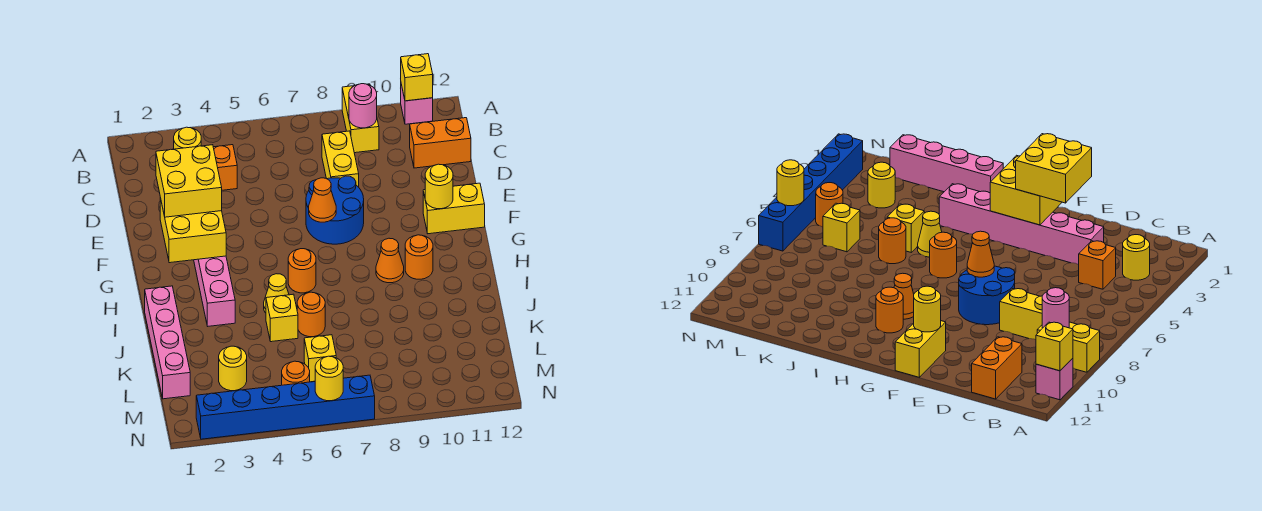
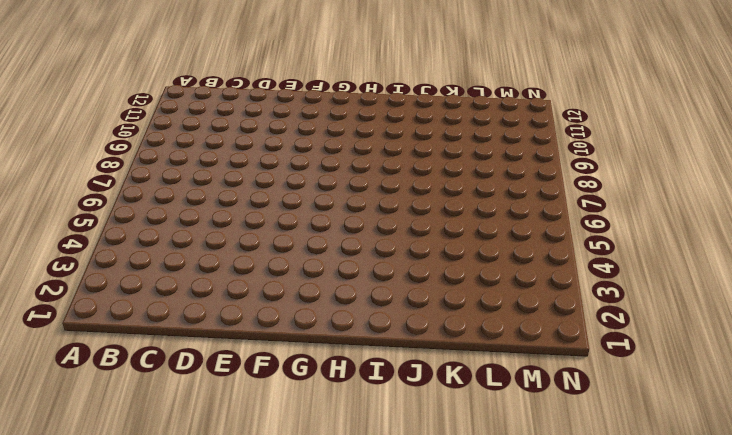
none -> yellow 1x2 brick [342,84,379,153]
none -> pink 1x1 brick [401,85,433,124]
none -> yellow 1x1 round brick [174,127,201,149]

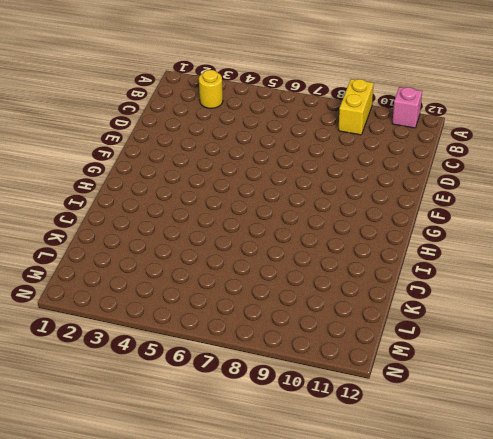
none -> orange 1x1 brick [213,145,237,190]
none -> yellow 1x2 brick [322,131,359,187]
none -> orange 1x2 brick [410,118,471,168]

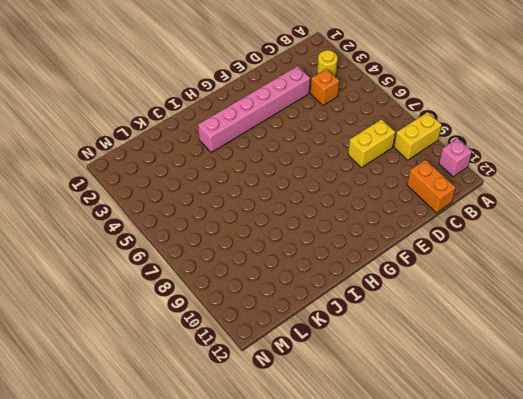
none -> blue 2x2 round brick [306,176,364,244]
none -> yellow 1x2 brick [423,183,485,234]
none -> orange 1x1 round brick [288,249,316,293]

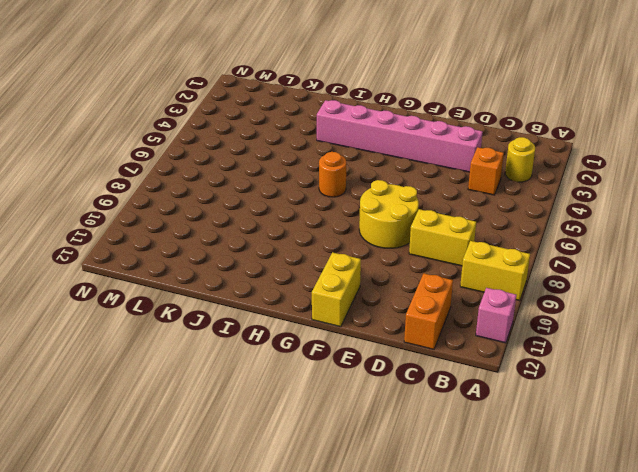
yellow 2x2 round brick [359,180,419,248] -> blue 2x2 round brick [306,176,364,244]
none -> orange 1x1 cone [376,238,404,283]
none -> orange 1x1 round brick [405,235,433,279]
none -> pink 1x4 brick [145,286,190,399]

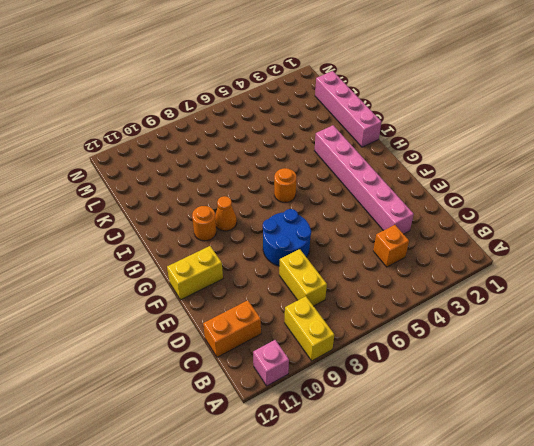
none -> yellow 1x1 round brick [174,127,201,149]
none -> yellow 1x1 cone [264,274,289,313]
none -> yellow 1x1 brick [266,294,298,342]

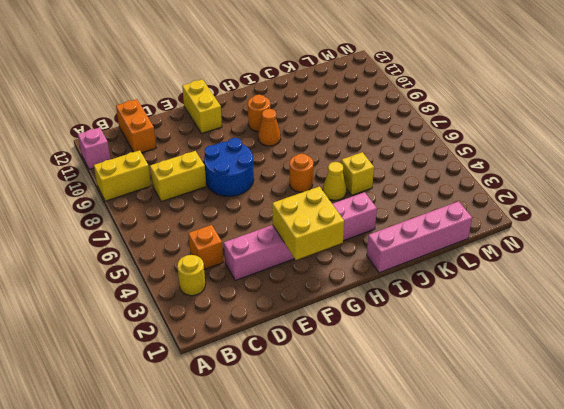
none -> orange 1x1 round brick [297,292,325,337]
none -> yellow 1x1 round brick [219,346,247,391]
none -> yellow 1x1 brick [304,335,336,382]

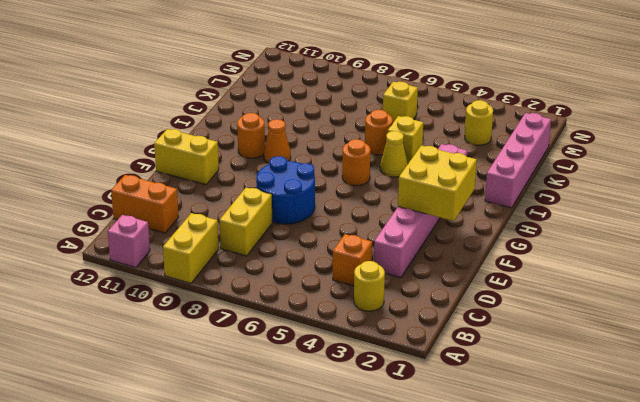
none -> orange 1x1 round brick [282,361,310,385]
none -> blue 1x6 brick [196,375,375,439]
none -> yellow 1x1 brick [401,54,433,101]

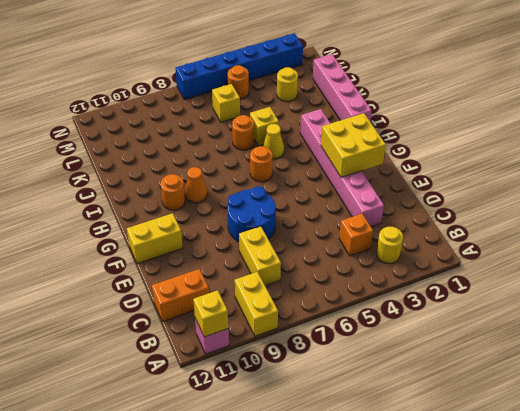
none -> pink 1x1 round brick [349,84,377,128]
none -> orange 1x1 cone [309,178,336,222]
none -> yellow 1x1 round brick [425,164,453,209]

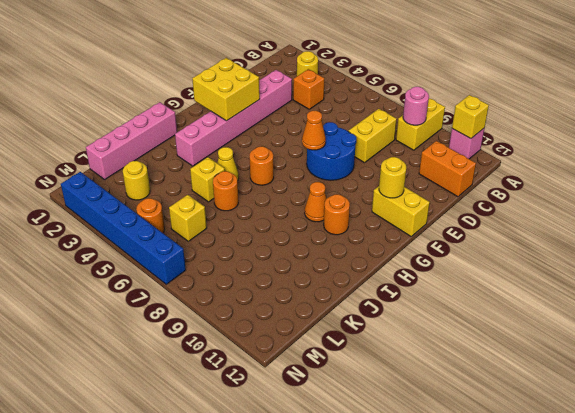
none -> yellow 1x1 round brick [315,356,343,401]
none -> yellow 2x2 brick [156,145,222,217]

